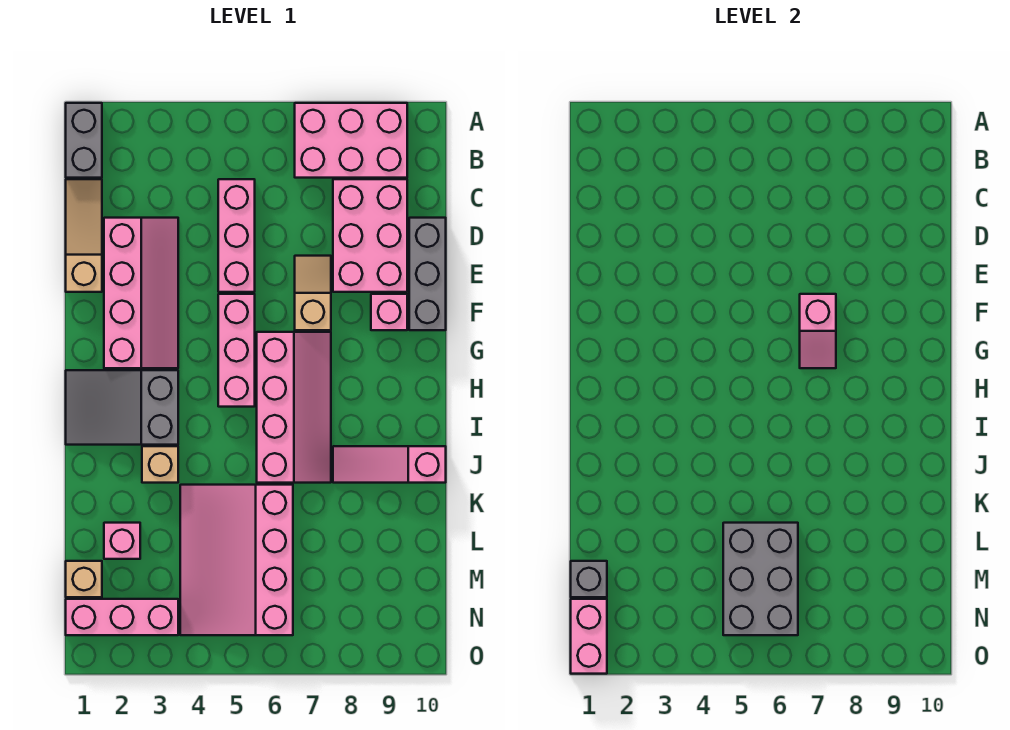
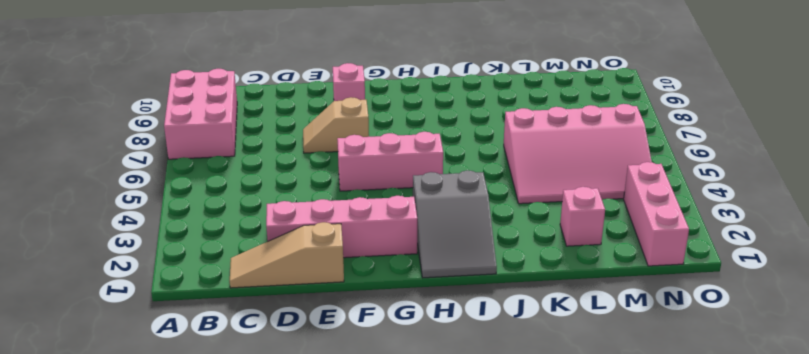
none -> grey 1x2 brick [66,103,102,178]
none -> pink 1x3 brick [218,179,255,292]
none -> pink 2x3 brick [333,179,407,292]

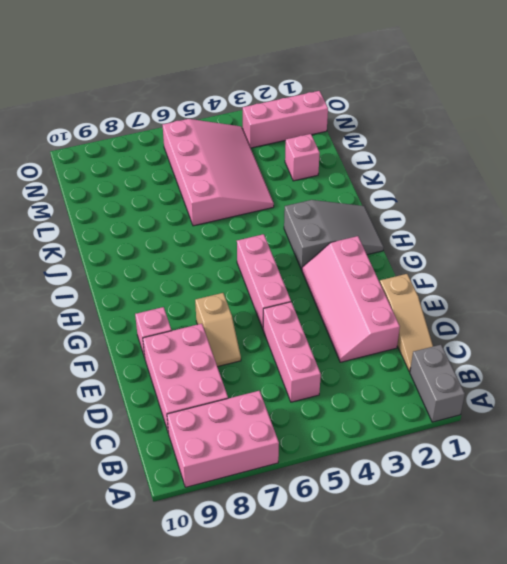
none -> grey 1x3 brick [409,218,446,330]
none -> pink 2x4 slope [257,332,331,483]
none -> tan 1x1 brick [142,446,178,483]

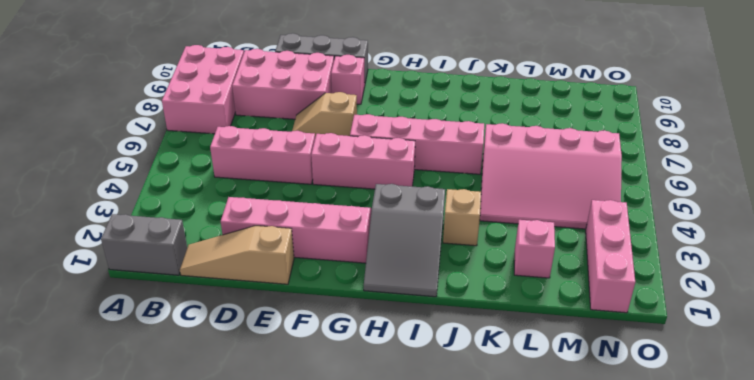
none -> pink 1x3 slope [333,446,446,483]
none -> tan 1x1 brick [66,561,102,597]
none -> pink 1x2 slope [800,294,836,368]

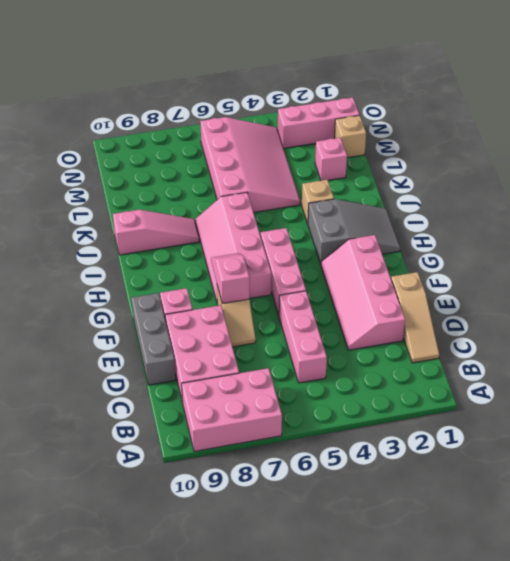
none -> grey 1x2 brick [66,103,102,178]
none -> grey 2x3 brick [723,523,798,635]
none -> grey 1x1 brick [571,561,607,597]

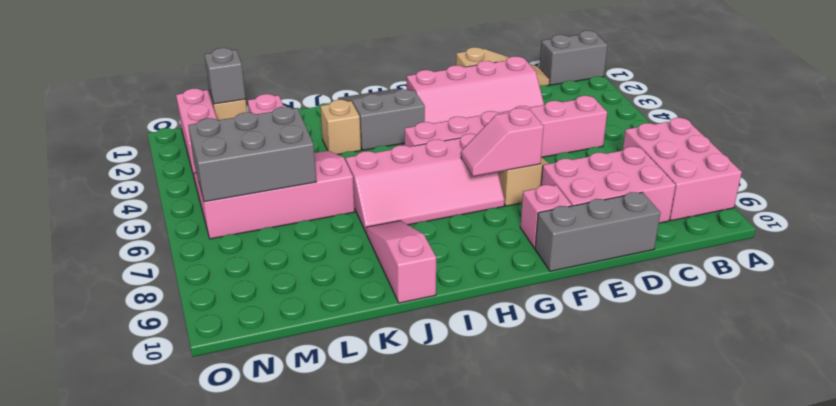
none -> pink 1x2 brick [571,599,607,674]

